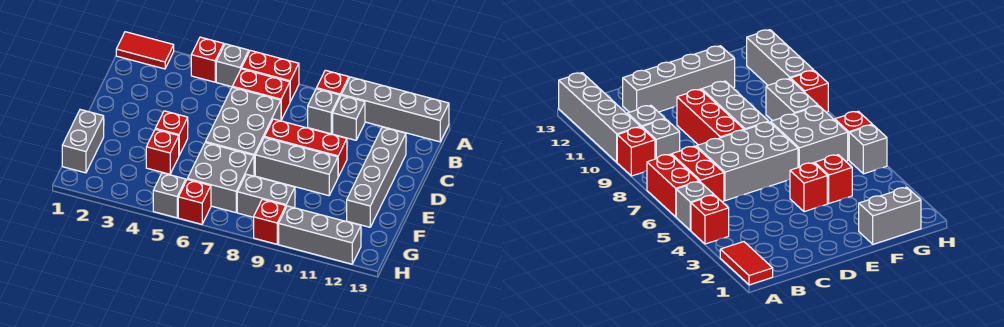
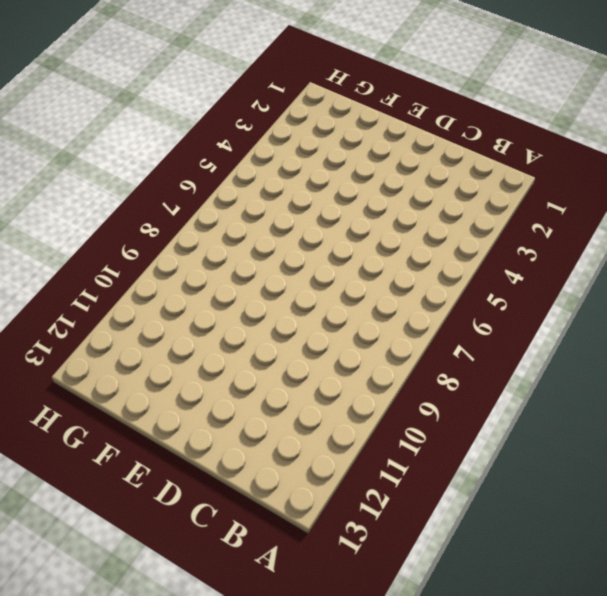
none -> red 1x2 tile [116,32,174,69]
none -> red 1x1 brick [191,37,224,82]
none -> grey 1x1 brick [216,44,249,87]

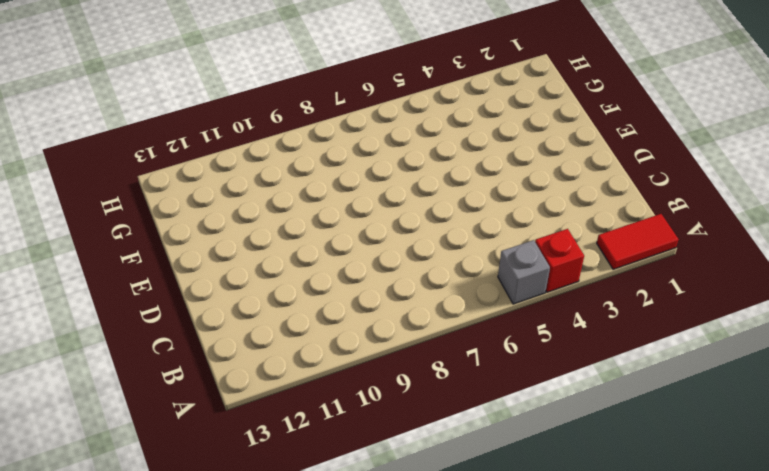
none -> red 1x2 brick [241,50,299,101]
none -> red 1x1 brick [317,70,349,96]
none -> grey 1x4 brick [342,77,449,142]

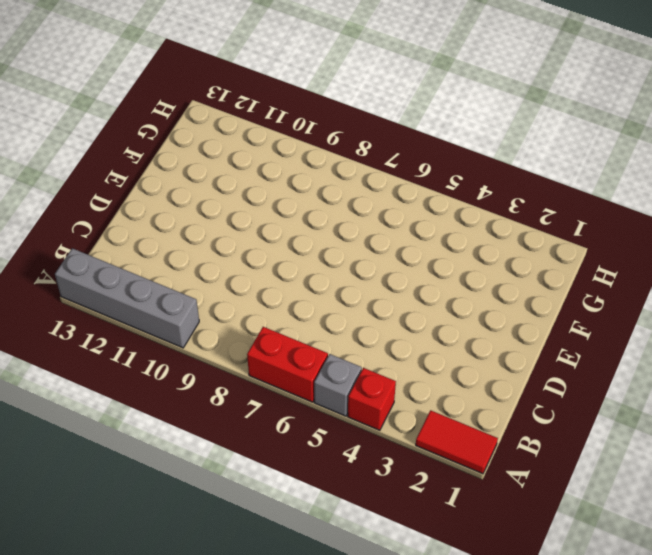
none -> red 1x1 brick [317,70,349,96]
none -> red 1x2 brick [232,69,290,120]
none -> grey 1x1 brick [308,89,340,134]

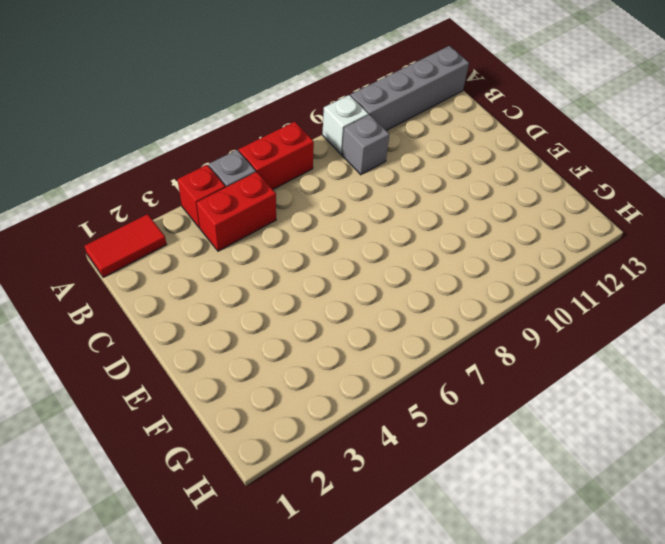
white 1x1 brick [322,95,368,154] -> red 1x1 brick [317,70,349,96]
red 1x2 brick [197,172,276,251] -> red 1x2 brick moved to [232,69,290,120]
none -> grey 1x1 brick [333,95,365,140]
none -> grey 2x3 brick [205,87,281,175]
none -> grey 1x4 brick [347,127,406,227]

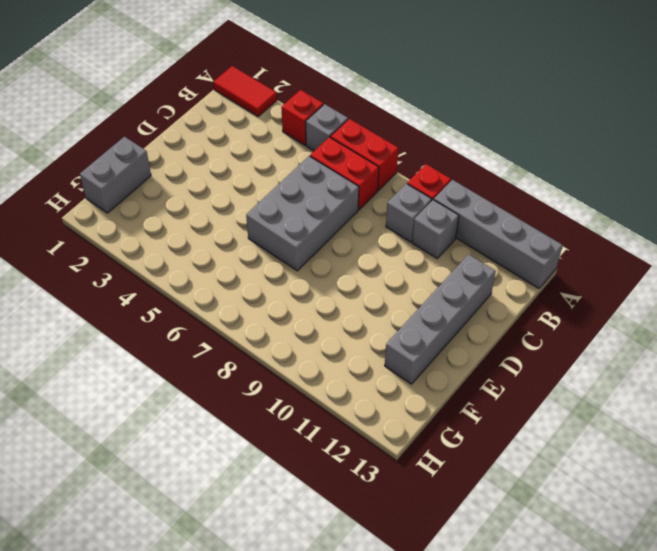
none -> red 1x3 brick [265,119,347,177]
none -> red 1x1 brick [155,111,188,155]
none -> grey 1x3 brick [255,137,338,196]

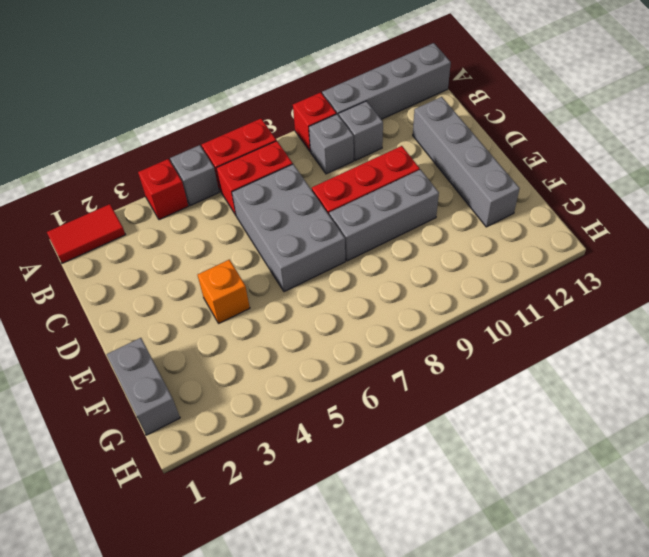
orange 1x1 brick [198,260,250,323] -> red 1x1 brick [155,111,188,155]
none -> red 1x1 brick [146,129,179,174]
none -> grey 2x2 brick [188,143,254,213]
none -> grey 1x2 brick [237,174,295,217]

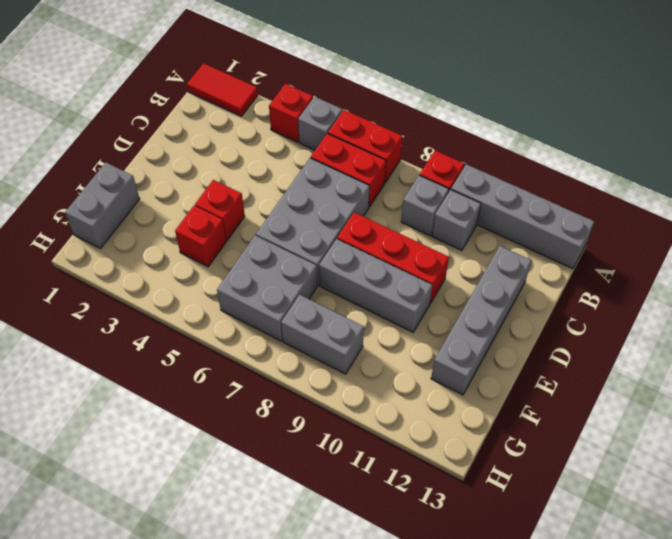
none -> grey 1x1 brick [153,173,186,218]
none -> red 1x1 brick [178,179,211,224]
none -> red 1x1 brick [254,199,286,244]

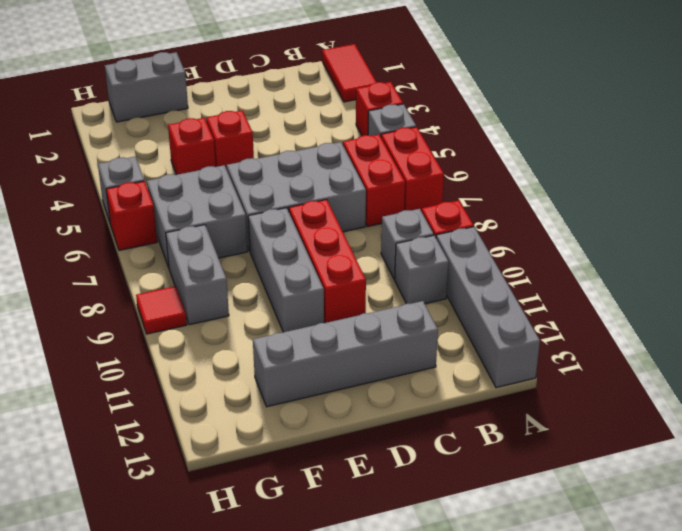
red 1x1 tile [136,286,187,334] -> red 1x1 brick [254,199,286,244]
none -> grey 1x3 brick [279,206,361,264]

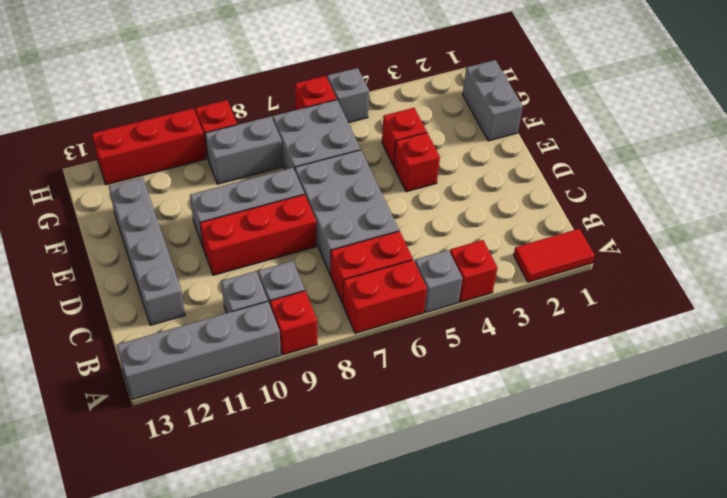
red 1x3 brick [92,108,206,185] -> grey 1x3 brick [279,206,361,264]

